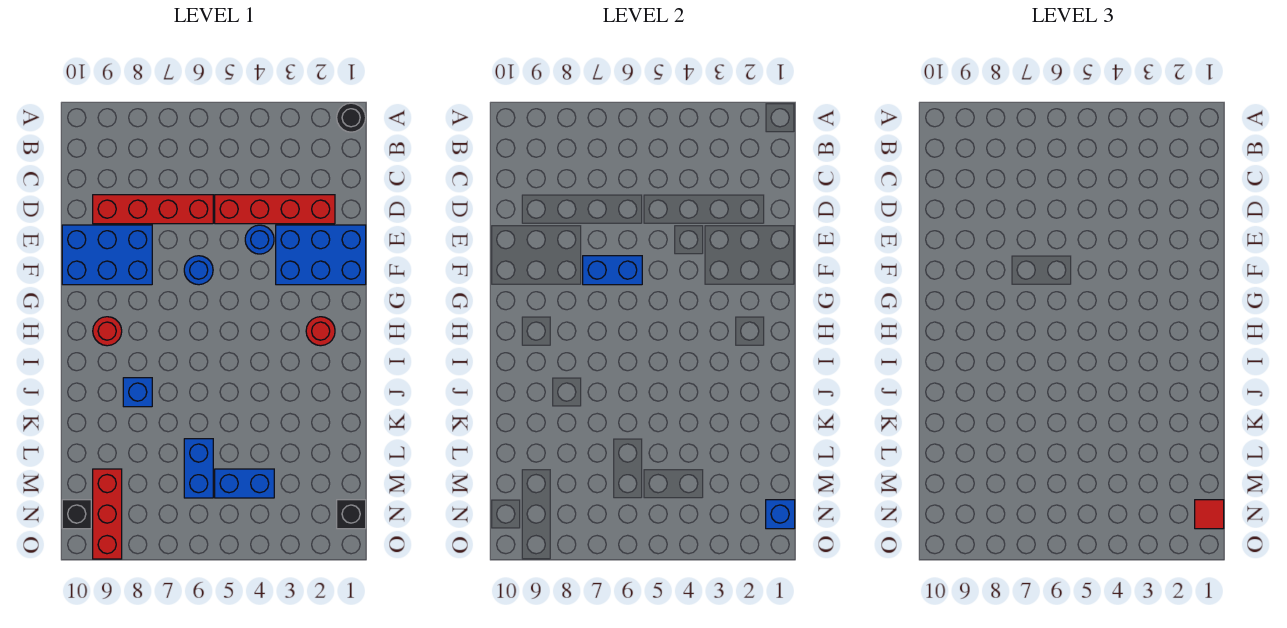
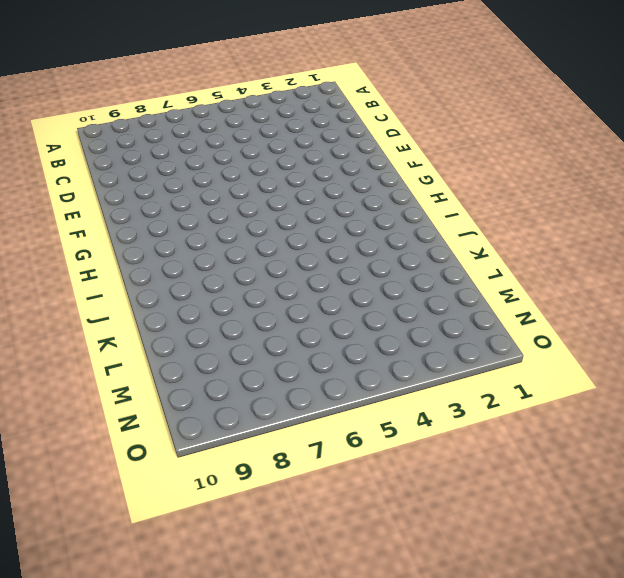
none -> black 1x1 round brick [337,103,366,132]
none -> red 1x4 brick [215,195,335,224]
none -> red 1x4 brick [93,195,213,224]

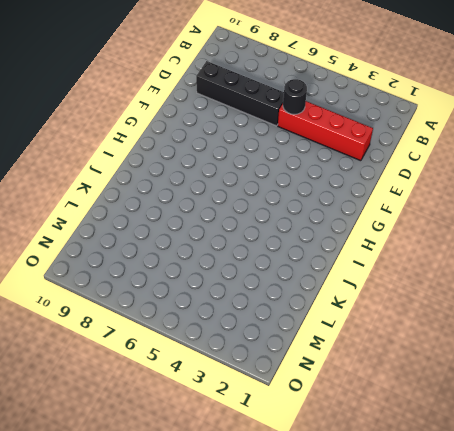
black 1x1 round brick [283,79,307,114] -> black 1x1 round brick moved to [337,103,366,132]
black 1x4 brick [196,61,284,126] -> red 1x4 brick [93,195,213,224]
none -> blue 2x3 brick [276,225,366,285]
none -> blue 1x1 round brick [245,225,274,254]
none -> blue 2x3 brick [62,225,152,285]

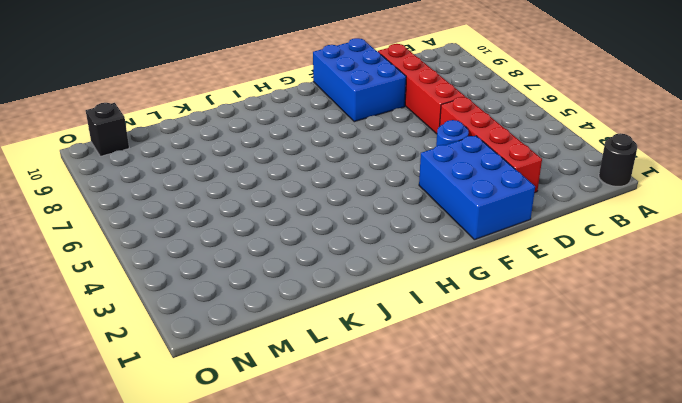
none -> blue 1x1 round brick [184,256,213,285]
none -> red 1x1 round brick [306,317,335,346]
none -> red 1x1 round brick [93,317,122,346]

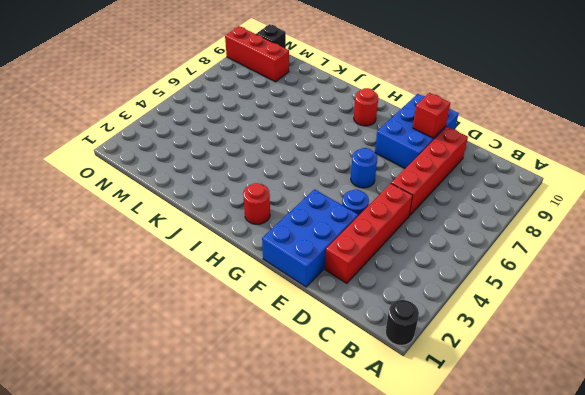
red 1x1 brick [413,93,450,138] -> none
none -> blue 1x1 brick [123,378,152,407]
none -> blue 1x2 brick [184,439,213,498]
none -> blue 1x2 brick [215,469,274,498]

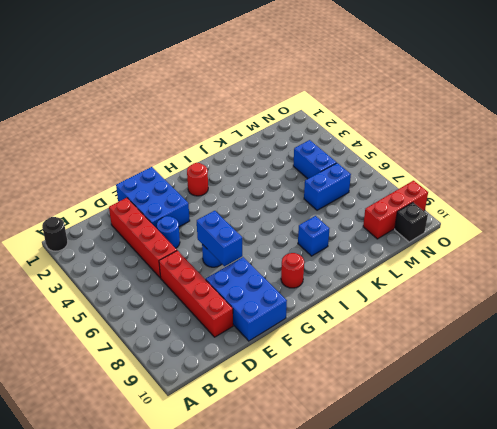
none -> black 1x1 brick [337,500,366,529]
none -> blue 1x1 brick [766,500,795,529]
none -> red 1x1 tile [1195,500,1224,529]

